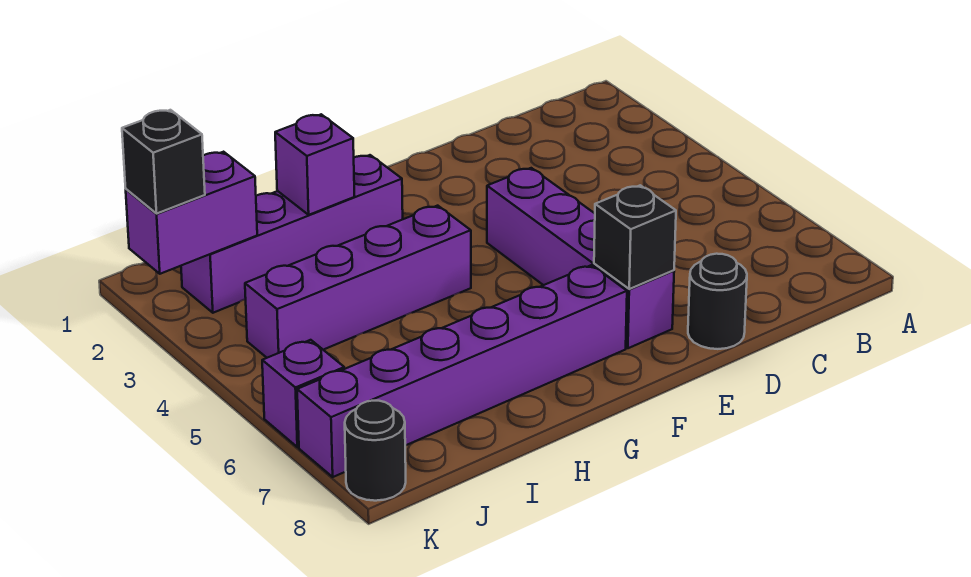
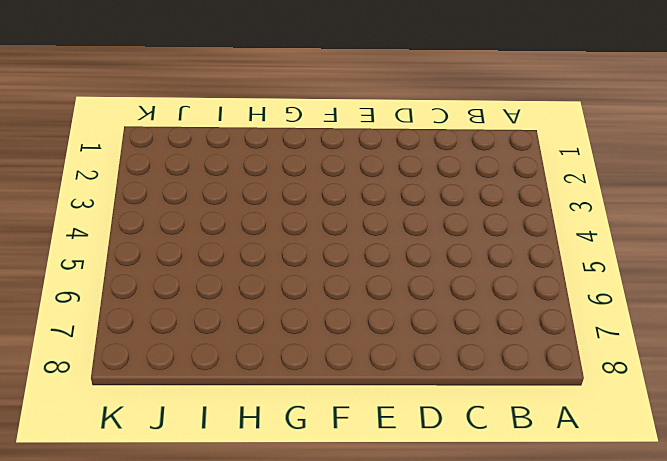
none -> black 1x1 round brick [688,254,747,349]
none -> purple 1x4 brick [487,168,674,348]

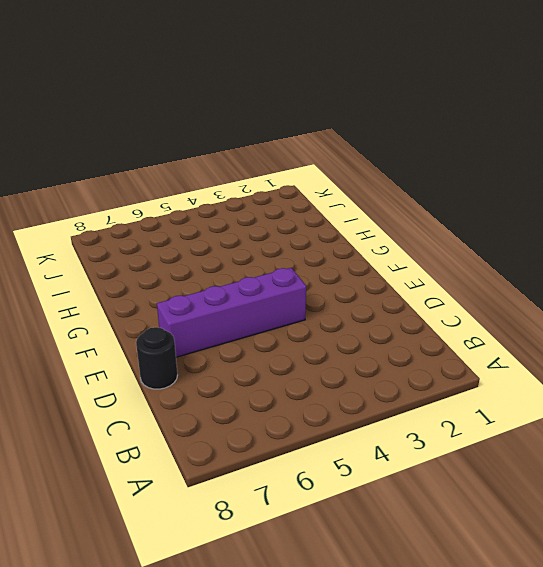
none -> purple 1x6 brick [297,265,627,477]
none -> purple 1x4 brick [181,155,403,313]

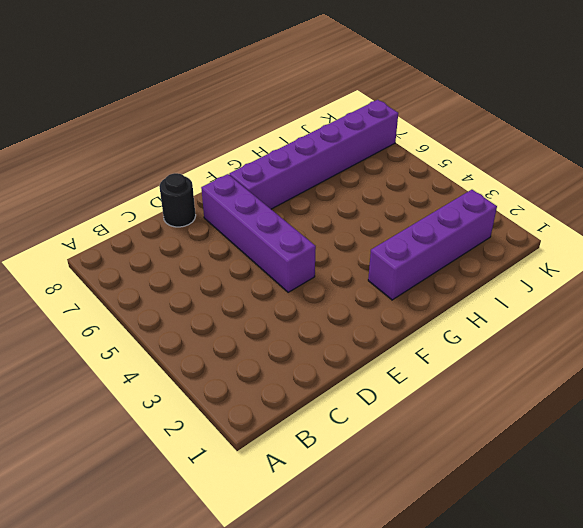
none -> purple 1x4 brick [245,206,471,358]
none -> purple 1x1 brick [262,340,344,447]

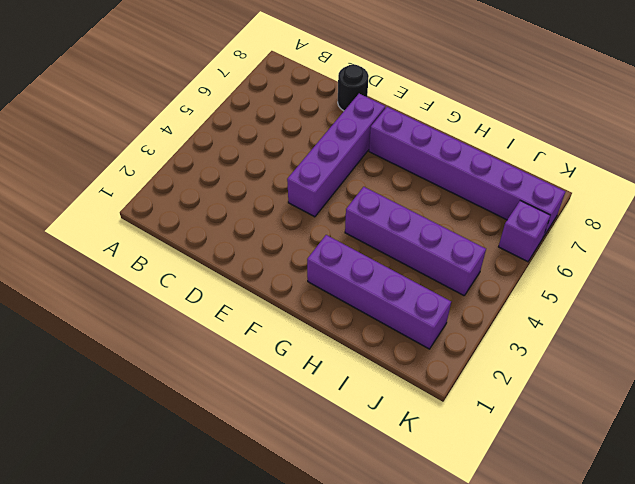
none -> black 1x1 round brick [345,401,406,501]
none -> black 1x1 brick [594,185,676,289]

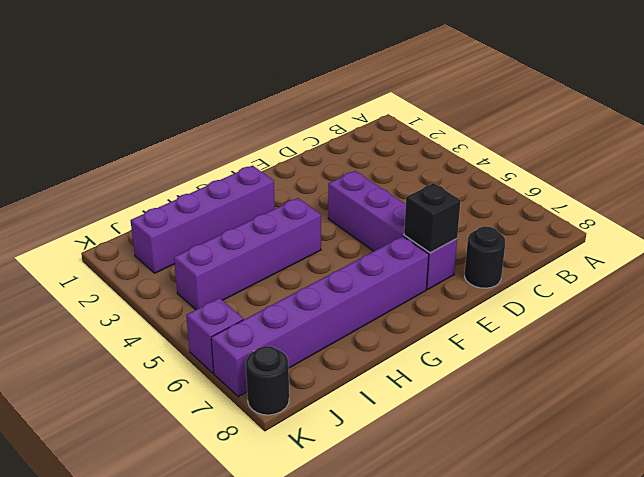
none -> purple 1x1 brick [275,114,355,215]
none -> purple 1x2 brick [126,152,257,274]

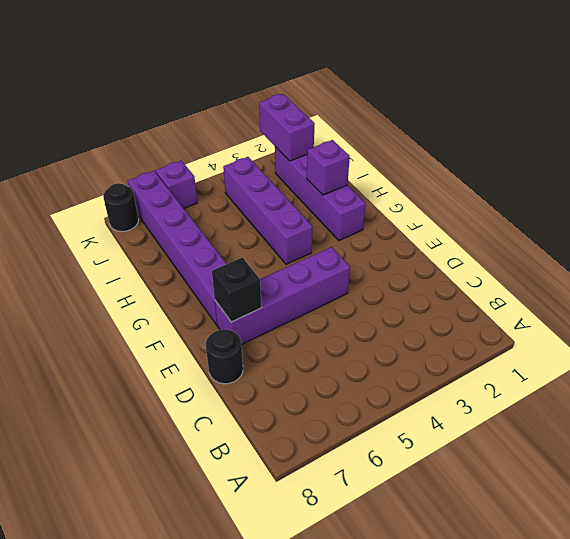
none -> black 1x1 brick [122,110,205,213]

